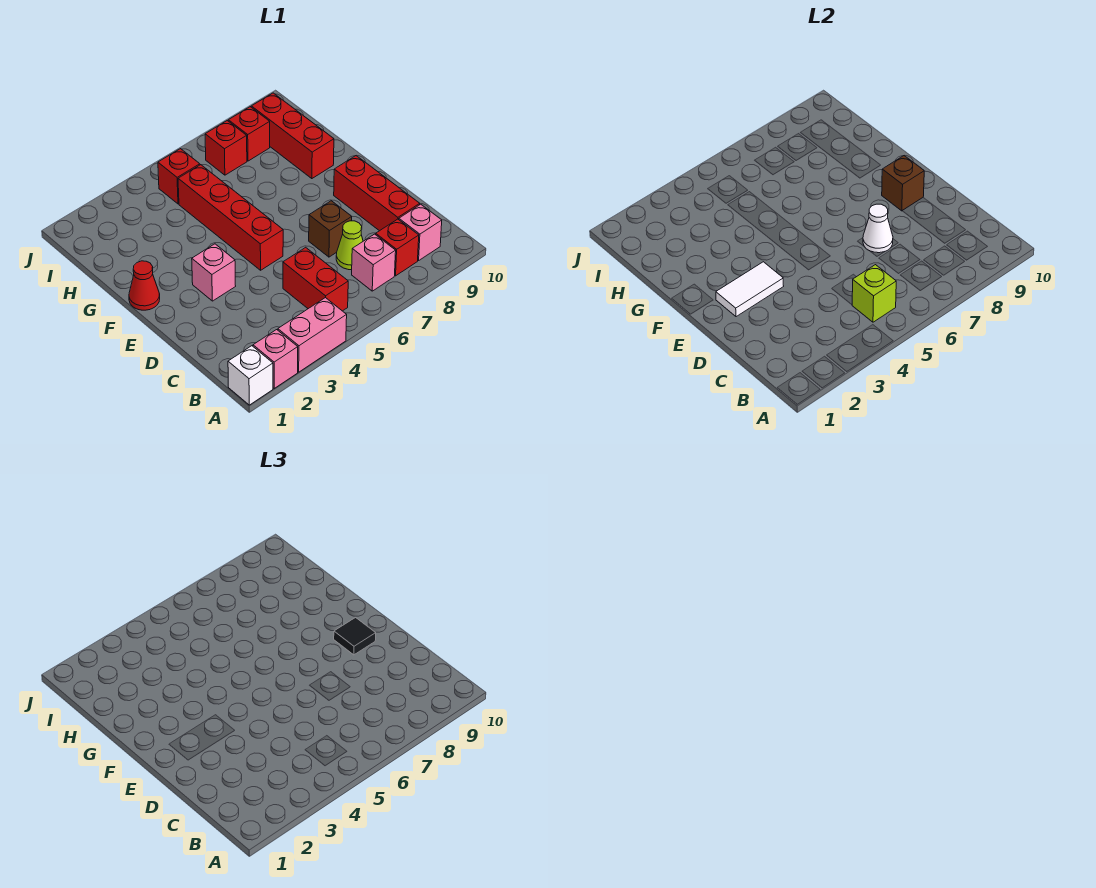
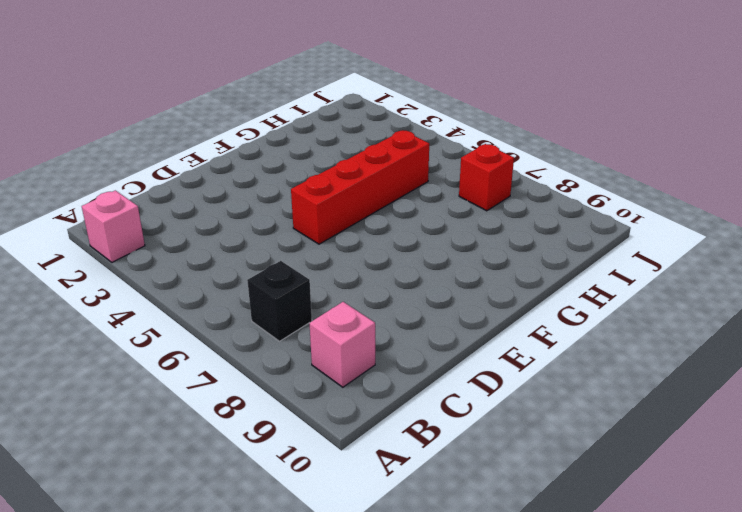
black 1x1 brick [247,261,312,341] -> pink 1x1 brick [352,234,396,291]
none -> white 1x1 brick [228,346,273,405]
none -> pink 1x2 brick [278,298,347,372]
none -> red 1x2 brick [283,247,348,311]

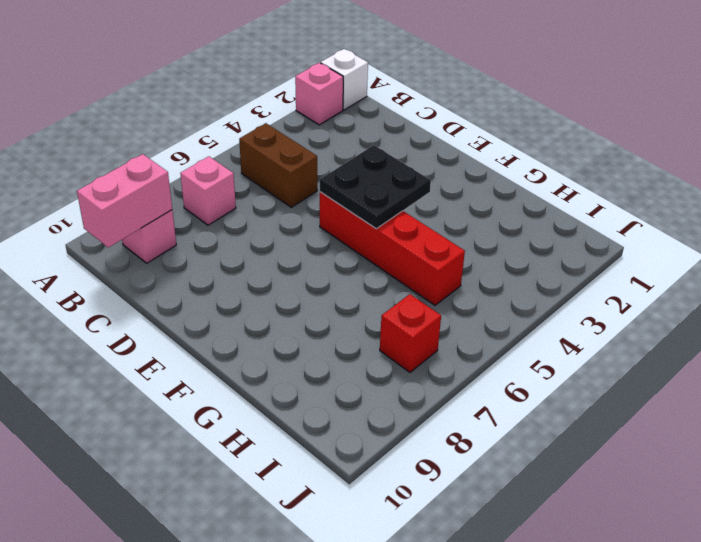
brown 1x2 brick [239,123,317,207] -> red 1x2 brick [283,247,348,311]
pink 1x2 brick [77,154,172,248] -> pink 1x2 brick moved to [278,298,347,372]
black 2x2 plate [320,145,431,229] -> none
none -> red 1x1 brick [376,219,419,276]
none -> lime 1x1 cone [336,221,363,270]
none -> red 1x3 brick [334,156,420,231]

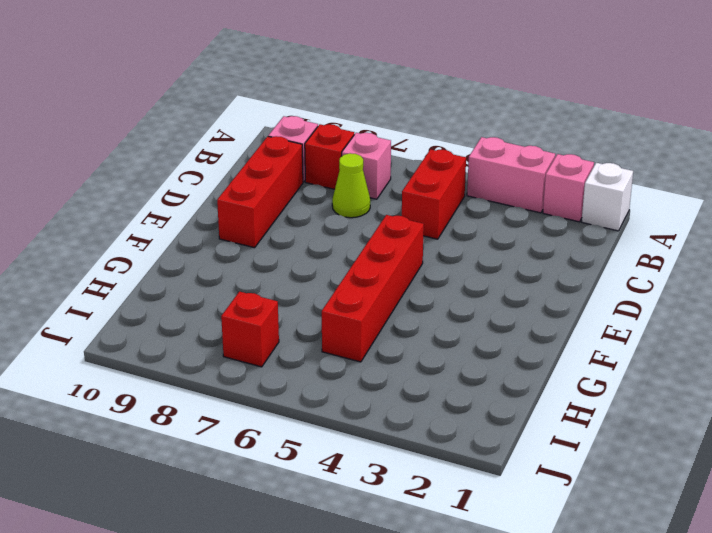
none -> brown 1x1 brick [309,201,352,257]
none -> pink 1x1 brick [192,244,235,301]
none -> red 1x1 cone [129,261,160,310]

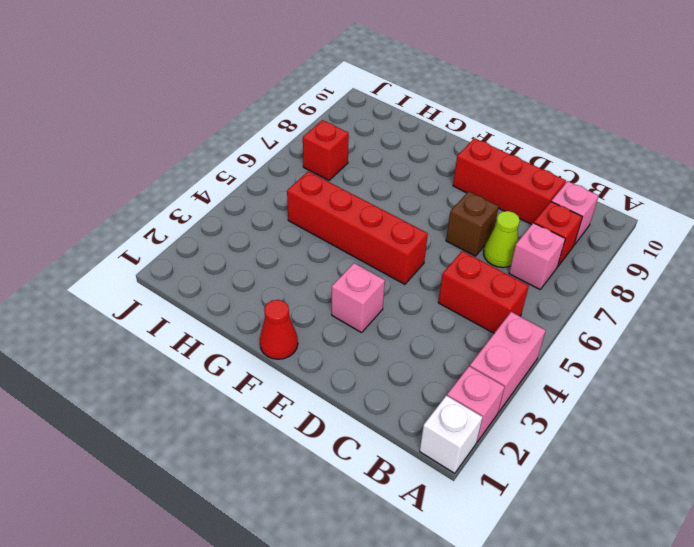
none -> red 1x3 brick [251,93,334,179]
none -> red 1x1 brick [158,149,200,204]
none -> red 1x1 brick [228,107,270,161]

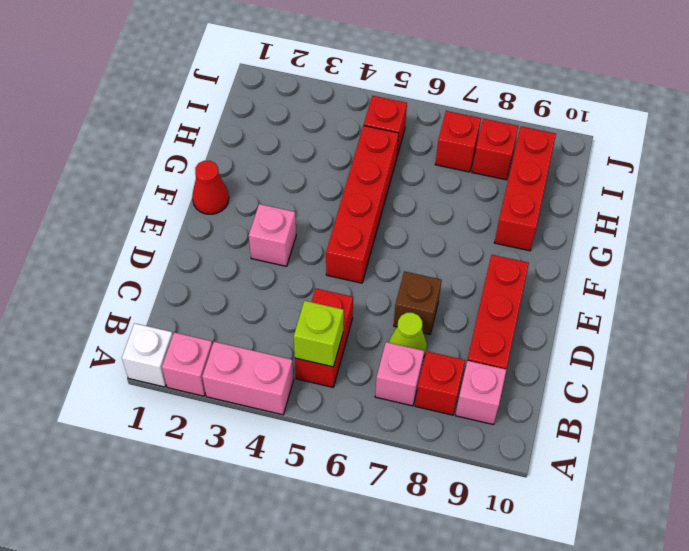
none -> white 1x1 cone [863,204,893,253]
none -> white 1x2 tile [716,262,783,317]
none -> brown 1x1 brick [882,156,924,211]

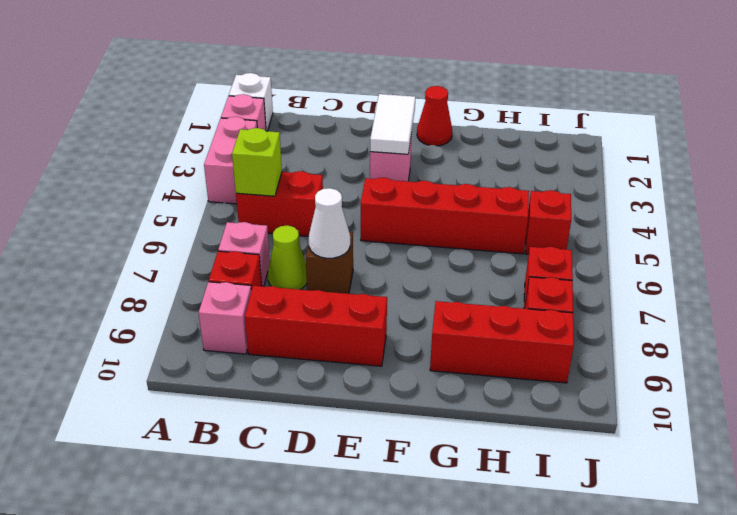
none -> brown 1x1 brick [882,156,924,211]
none -> black 1x1 tile [334,618,376,655]

